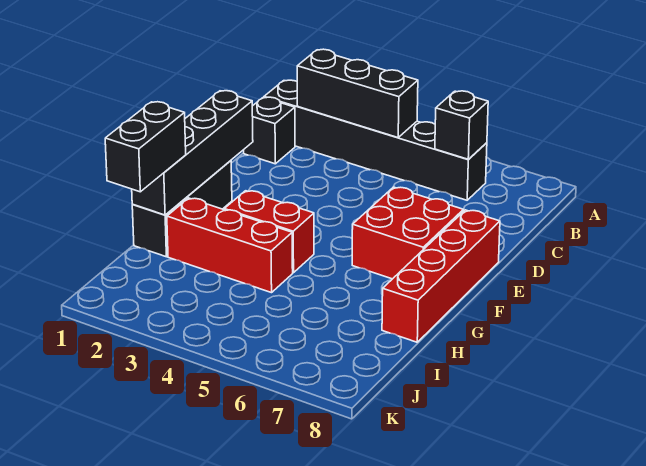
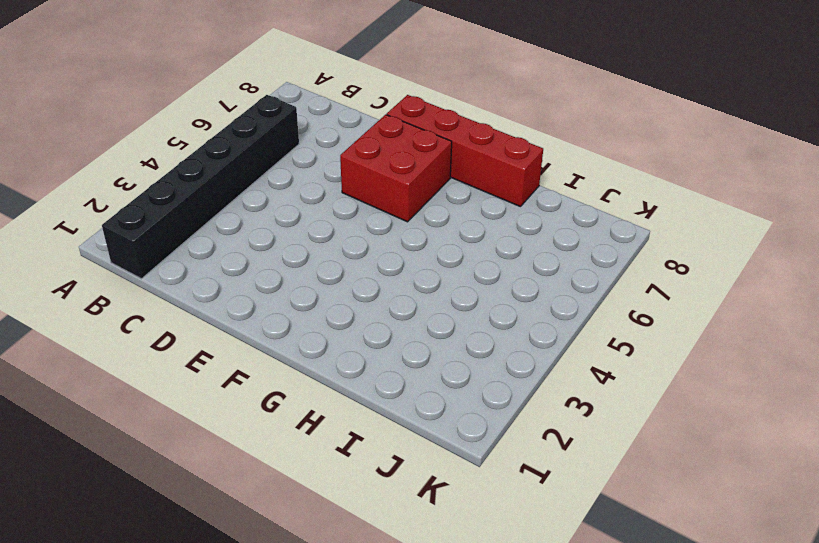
none -> black 1x1 brick [244,97,295,164]
none -> black 1x3 brick [132,161,232,257]

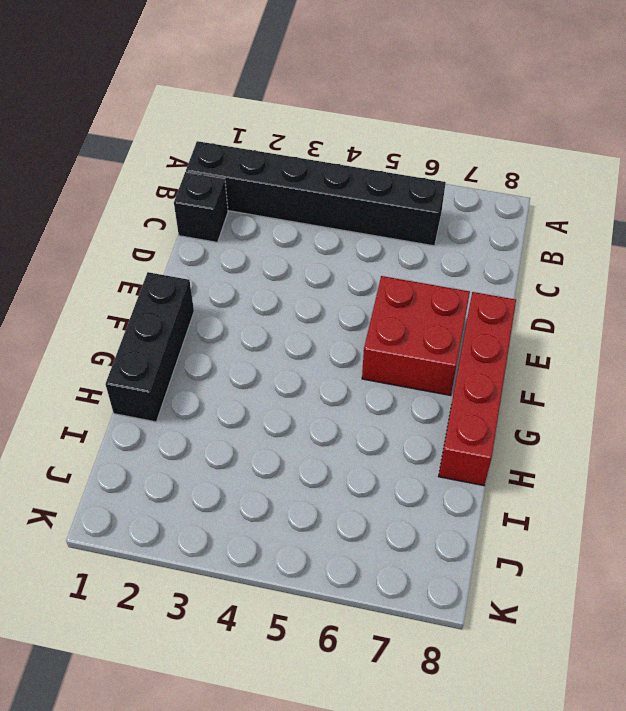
none -> red 1x2 brick [224,191,314,273]
none -> red 1x3 brick [167,198,293,293]

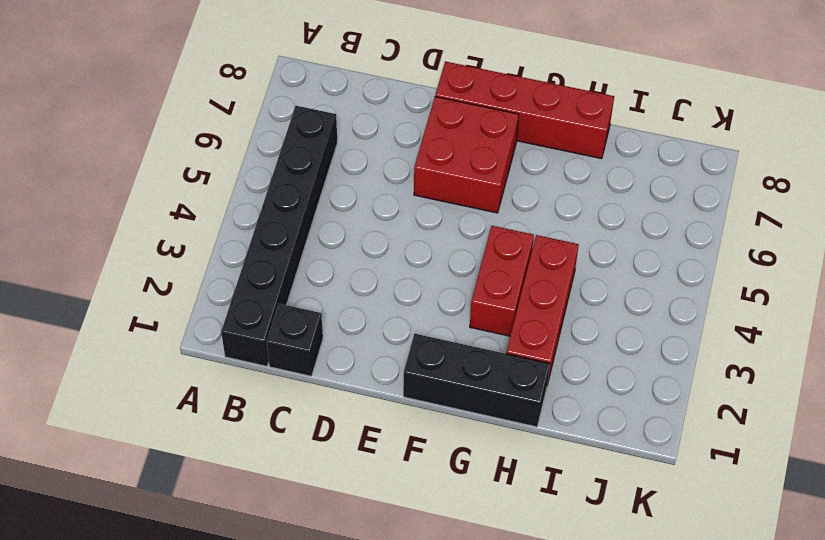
none -> black 1x3 brick [297,49,418,137]
none -> black 1x1 brick [435,91,488,159]

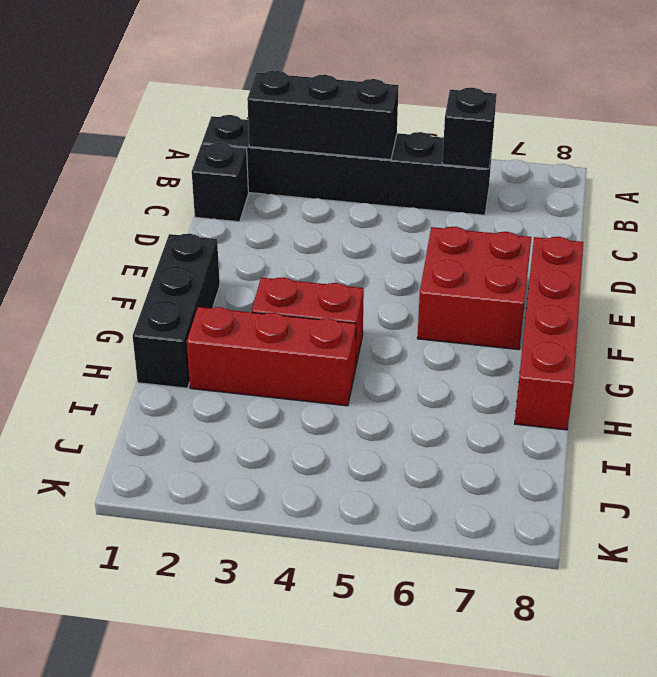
none -> black 1x4 brick [132,91,253,215]
none -> black 1x2 brick [105,102,186,192]

